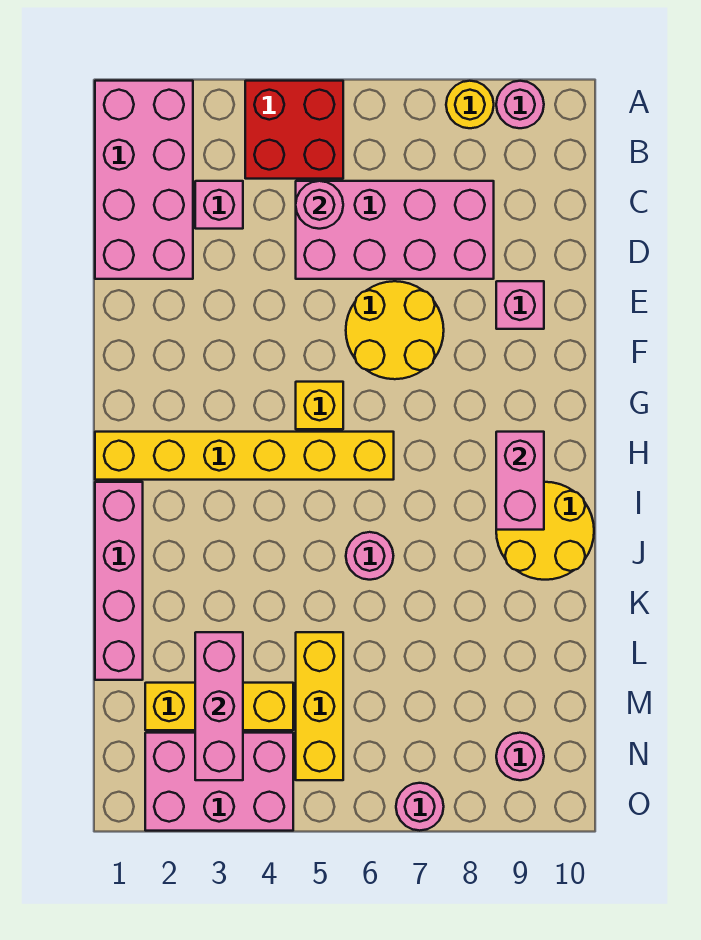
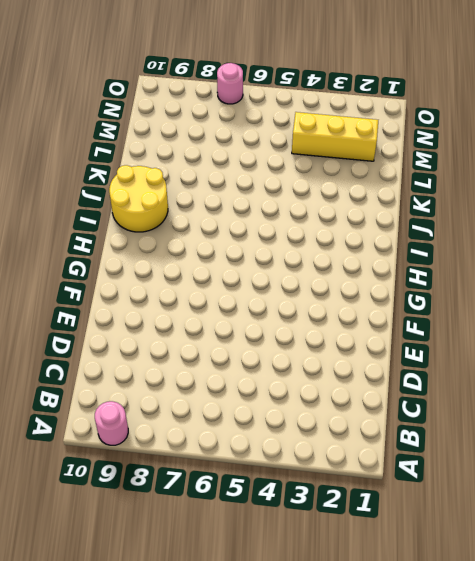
none -> pink 2x4 brick [95,81,193,279]
none -> red 2x2 brick [245,81,343,179]
none -> yellow 1x1 round brick [446,81,494,128]

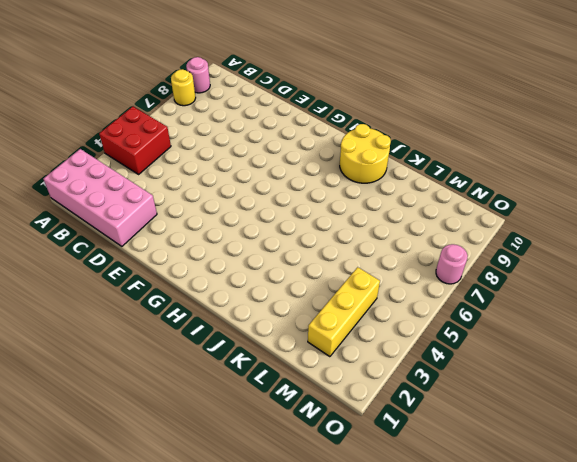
none -> pink 1x1 brick [195,181,243,229]
none -> pink 2x4 brick [296,181,494,279]
none -> yellow 2x2 round brick [346,281,444,379]

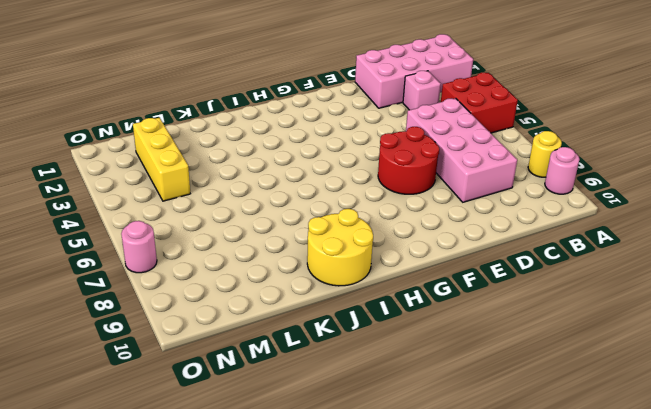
red 2x2 round brick [378,127,439,194] -> yellow 2x2 round brick [346,281,444,379]
none -> pink 1x1 brick [496,281,544,329]
none -> yellow 1x1 brick [296,382,343,429]
none -> yellow 1x6 brick [95,432,394,480]

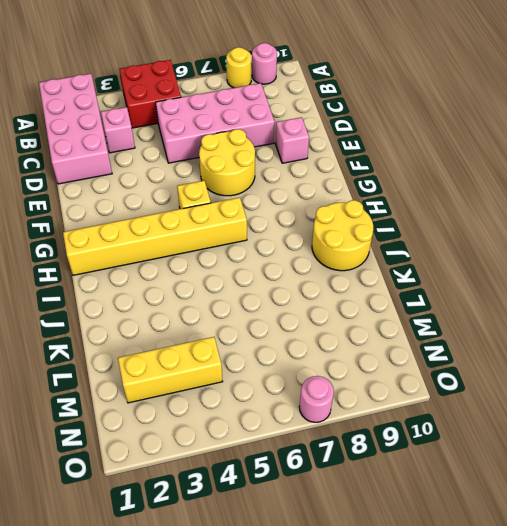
none -> pink 1x4 brick [95,482,143,680]
none -> pink 1x1 round brick [346,532,393,580]
none -> yellow 1x3 brick [296,632,343,780]

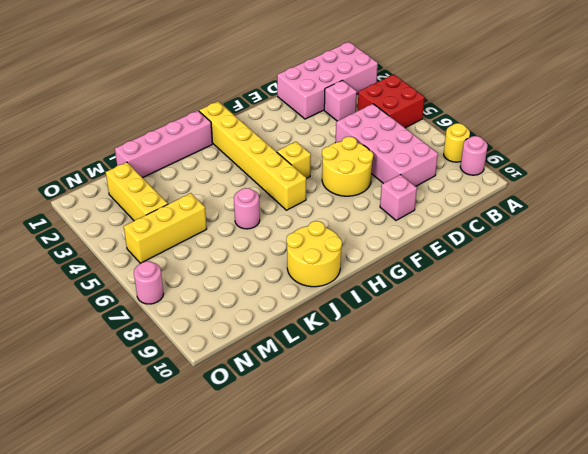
none -> pink 2x3 brick [145,733,293,831]
none -> pink 1x1 round brick [496,733,544,780]
none -> pink 1x1 round brick [296,181,343,229]

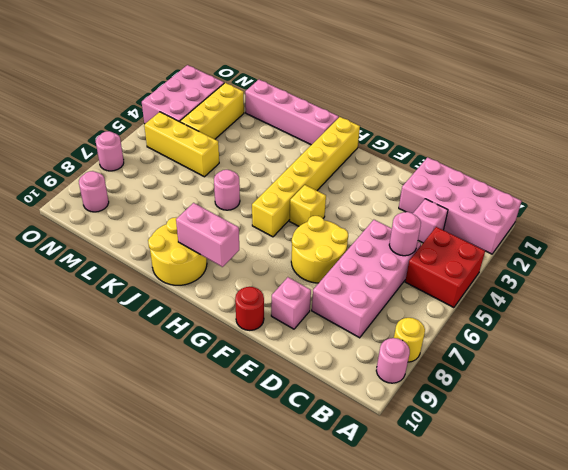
red 1x1 round brick [235,287,264,330] -> none
none -> pink 1x3 brick [195,632,243,780]

